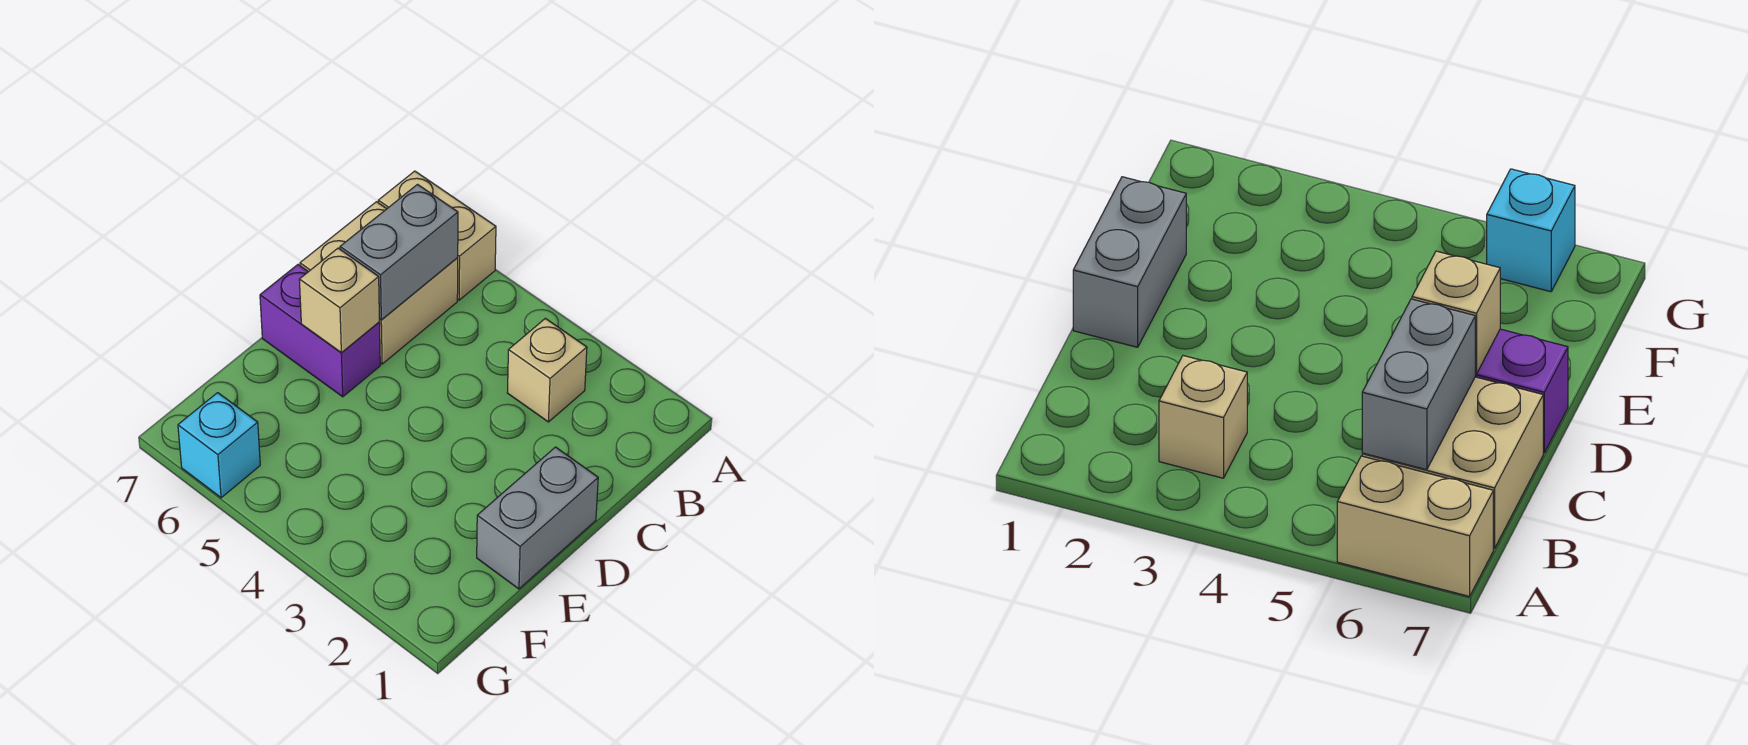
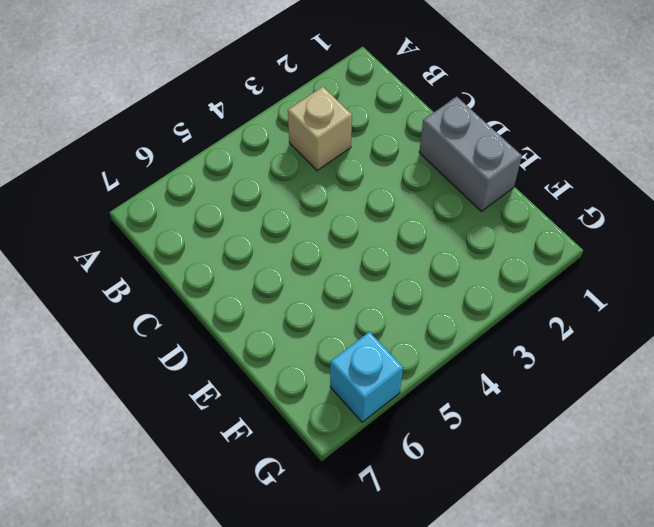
none -> tan 1x2 brick [378,171,496,300]
none -> tan 2x2 brick [300,202,458,364]

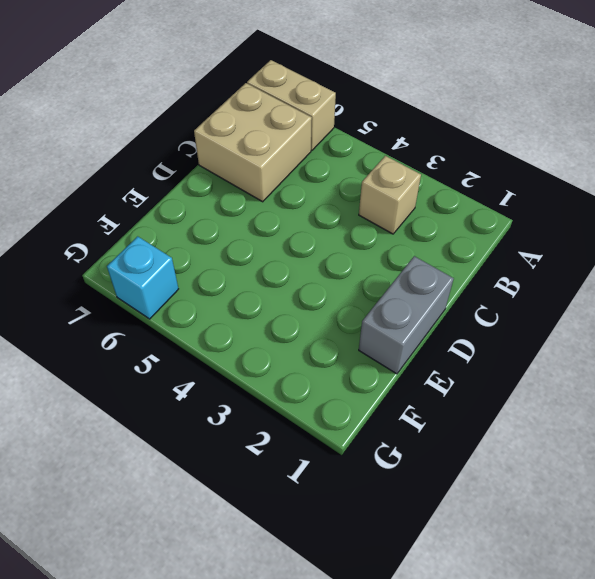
none -> purple 1x2 brick [260,265,380,397]
none -> grey 1x2 brick [340,184,458,320]

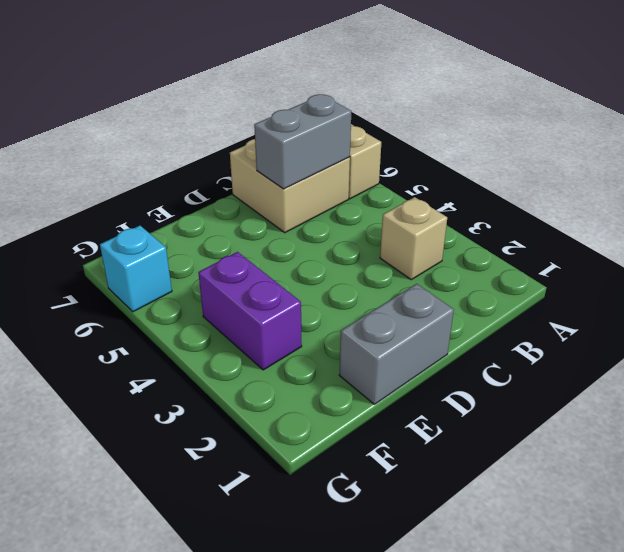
purple 1x2 brick [198,252,302,370] -> purple 1x2 brick moved to [260,265,380,397]
none -> tan 1x1 brick [299,248,379,353]

